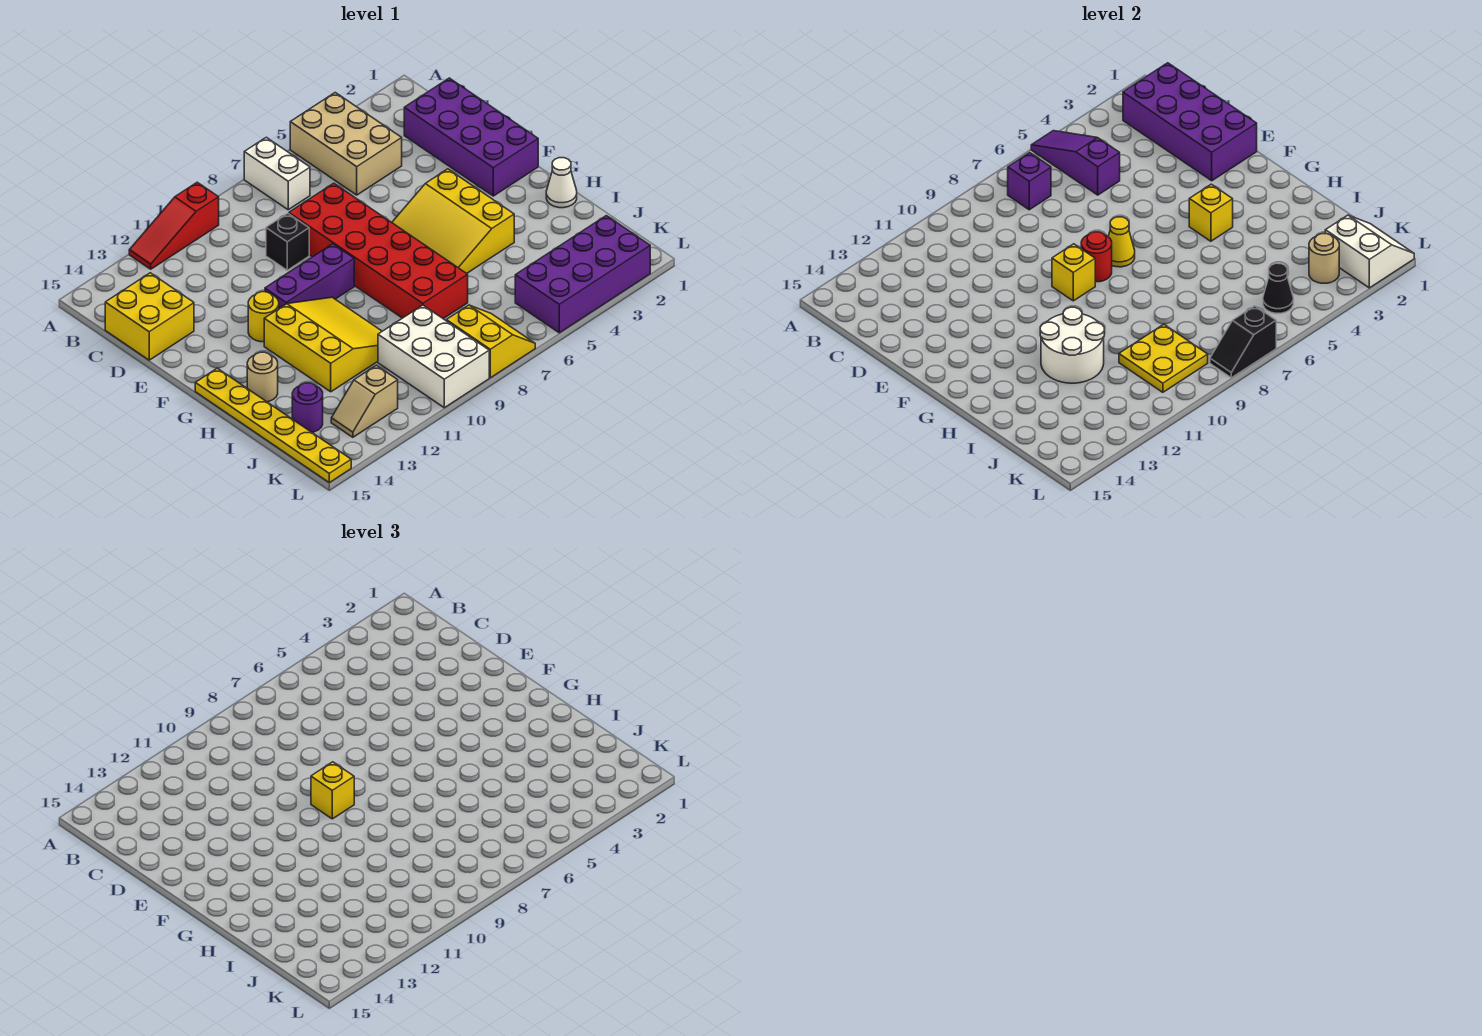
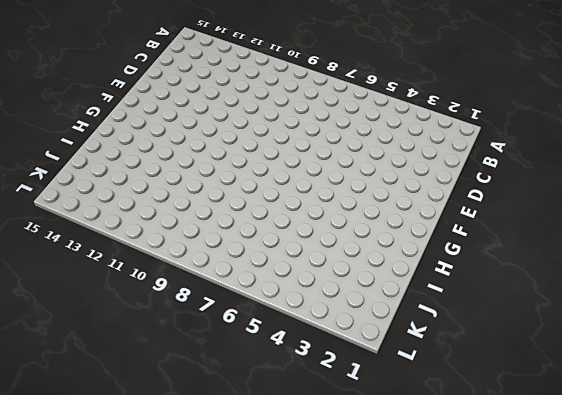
none -> tan 2x3 brick [290,93,402,195]
none -> white 1x2 brick [244,137,310,210]
none -> red 1x3 slope [129,182,219,269]
none -> purple 2x4 brick [404,78,538,196]

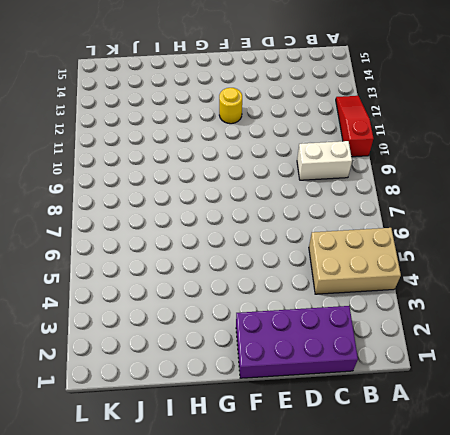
white 1x2 brick [297,141,352,180] -> white 1x2 brick moved to [244,137,310,210]
none -> yellow 2x2 brick [105,273,194,360]
none -> red 2x6 brick [289,183,468,319]
none -> black 1x1 brick [266,213,309,270]
none -> yellow 3x3 slope [392,169,514,273]

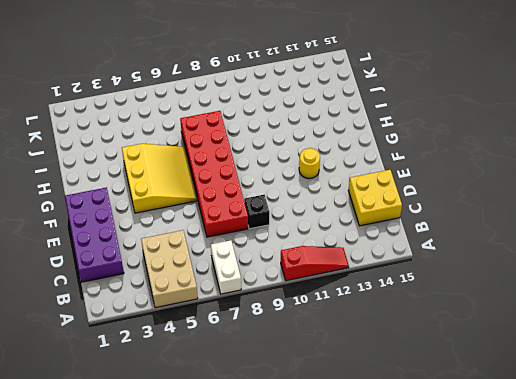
none -> purple 1x3 brick [265,244,354,309]
none -> yellow 3x3 slope [264,297,382,392]
none -> yellow 1x6 plate [195,368,351,483]
none -> white 1x1 cone [546,158,577,208]

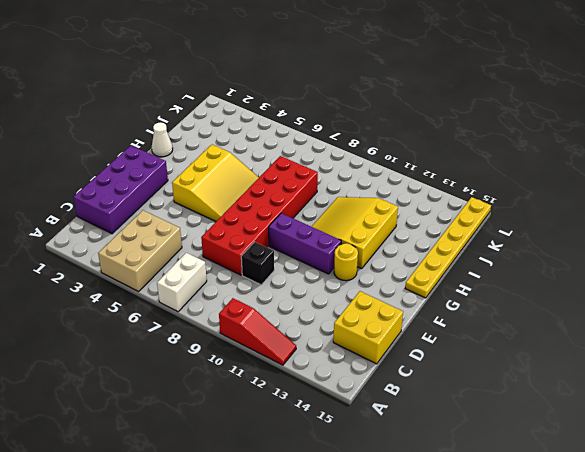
none -> tan 1x1 round brick [247,352,278,402]
none -> white 2x3 brick [378,305,489,408]
none -> purple 1x1 round brick [292,383,323,432]
none -> purple 2x4 brick [515,216,650,333]

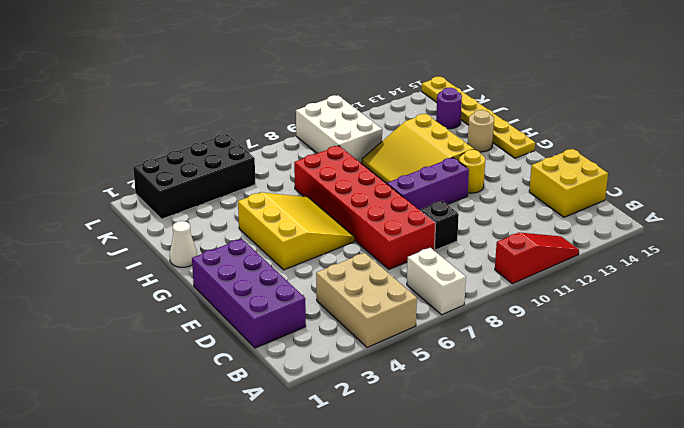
black 2x4 brick [133,134,256,219] -> purple 2x4 brick [515,216,650,333]
none -> yellow 2x2 slope [446,305,535,378]
none -> tan 1x2 slope [331,365,398,437]
none -> purple 1x3 slope [1031,131,1120,195]
none -> purple 2x4 brick [1123,63,1257,181]

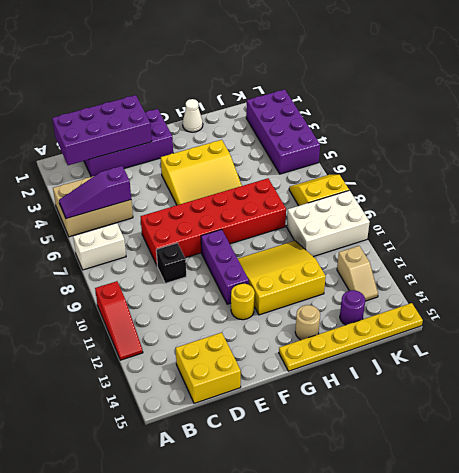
none -> purple 1x1 brick [1008,153,1051,210]
none -> yellow 1x1 cone [1108,217,1135,267]
none -> red 1x1 round brick [1081,232,1112,282]
none -> yellow 1x1 brick [1052,244,1095,301]

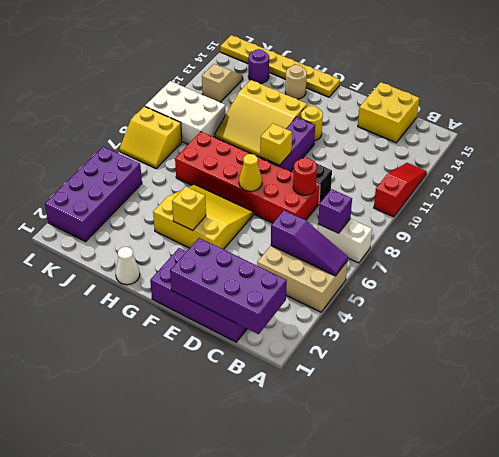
red 1x1 round brick [293,158,317,195] -> red 1x1 round brick moved to [1081,232,1112,282]
none -> white 2x2 round brick [1040,307,1104,383]
none -> yellow 2x2 plate [1119,324,1208,392]
none -> white 2x2 slope [1325,215,1414,288]
none -> tan 1x1 round brick [1309,234,1339,283]

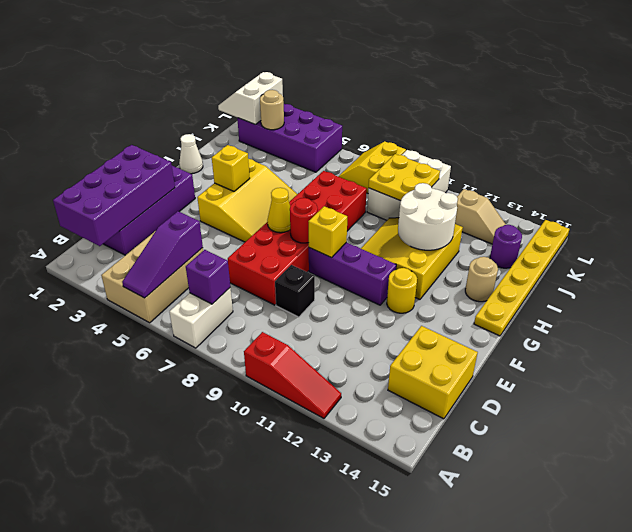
none -> black 1x1 cone [1263,263,1293,313]
none -> black 1x2 slope [1210,306,1276,378]
none -> yellow 1x1 brick [311,762,354,819]

